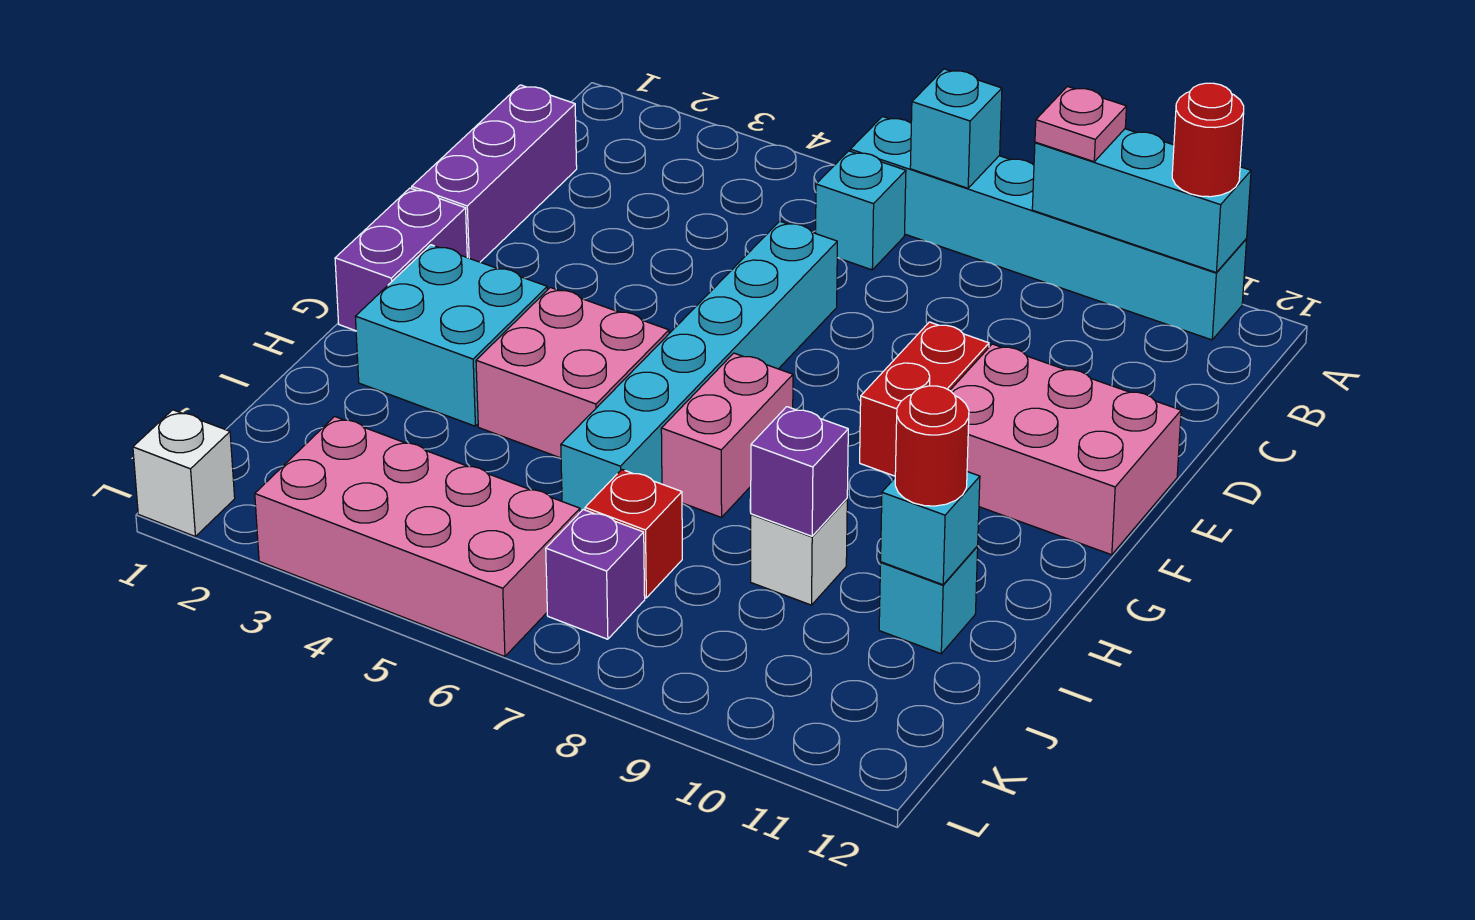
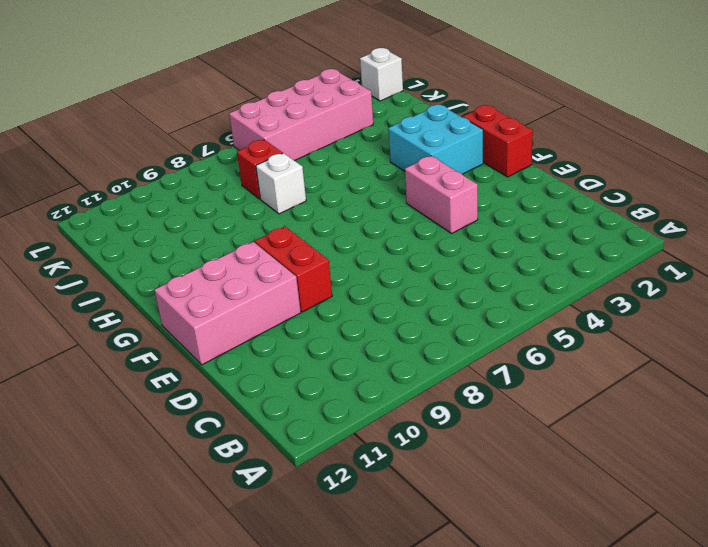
pink 1x2 brick [405,156,478,233] -> pink 1x2 brick moved to [661,353,793,517]
red 1x2 brick [463,105,533,177] -> purple 1x2 brick [335,188,467,331]
white 1x1 brick [256,153,306,214] -> white 1x1 brick moved to [751,499,847,605]
none -> cyan 1x6 brick [850,117,1247,340]
none -> cyan 1x1 brick [816,151,906,270]
none -> purple 1x3 brick [412,85,577,262]

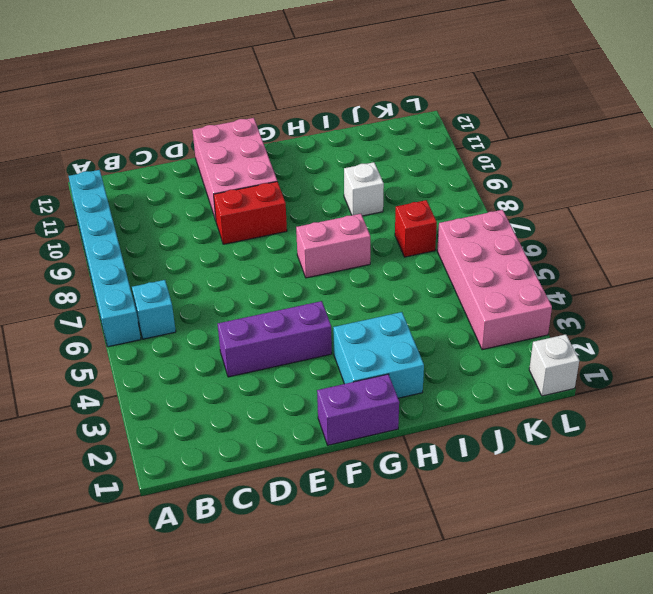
purple 1x3 brick [218,301,332,377] -> purple 1x3 brick moved to [412,85,577,262]
none -> cyan 1x6 brick [561,221,837,512]
none -> pink 2x2 brick [476,287,669,458]
none -> cyan 1x1 brick [879,547,978,654]

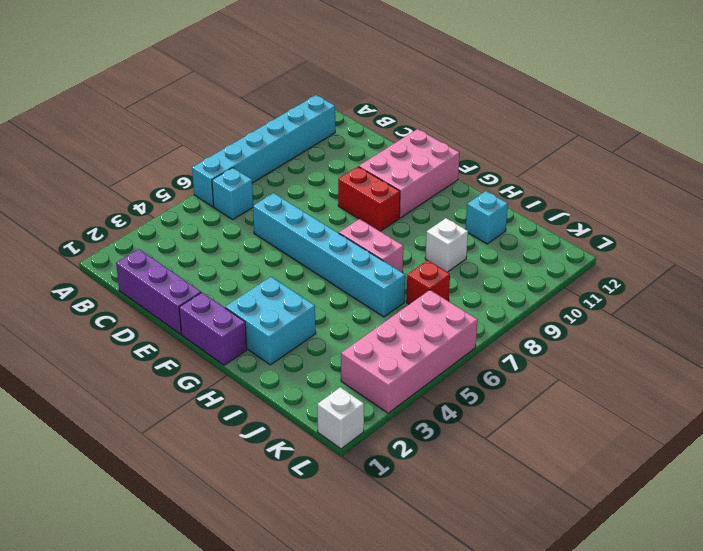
none -> pink 2x2 brick [476,287,669,458]
none -> purple 1x1 brick [546,510,645,639]
none -> cyan 1x1 brick [910,69,1002,188]

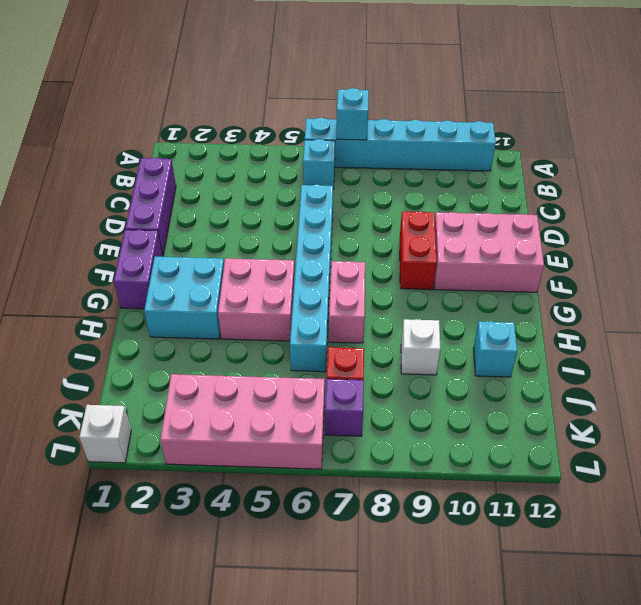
none -> cyan 1x3 brick [1032,129,1251,272]
none -> purple 1x1 brick [751,407,848,536]
none -> cyan 1x1 brick [881,472,980,585]

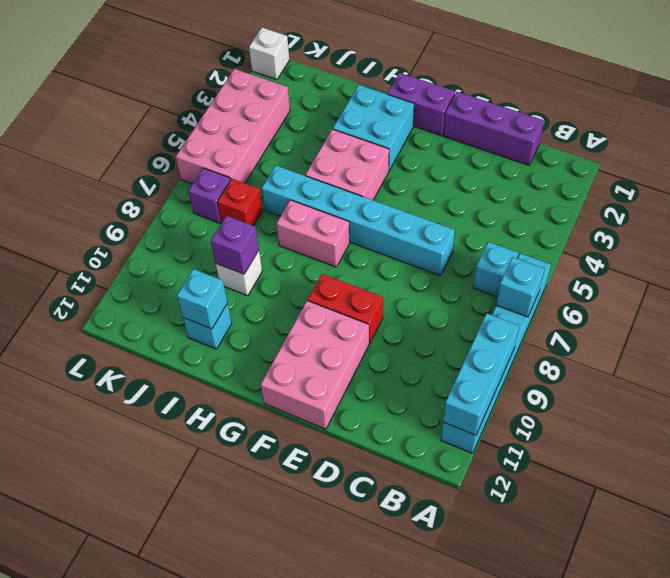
none -> pink 1x1 plate [1035,87,1126,162]
none -> red 1x1 round brick [1172,83,1244,197]
none -> red 1x1 round brick [895,386,969,506]

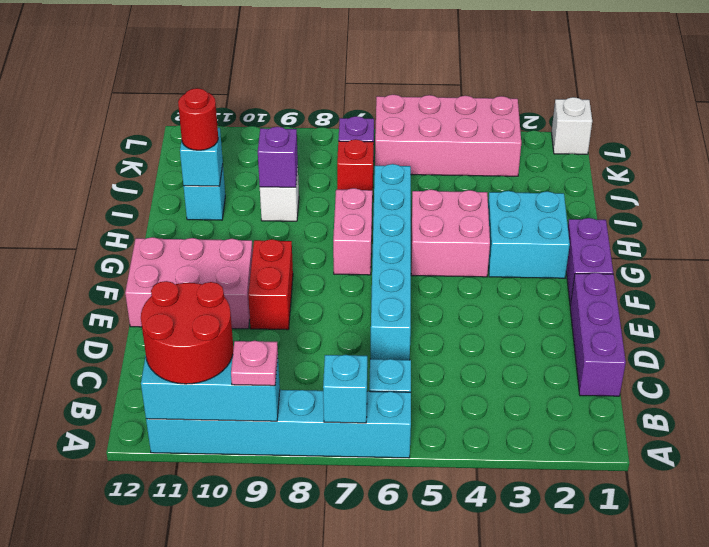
red 2x2 round brick [141,281,233,384] -> red 1x1 round brick [1172,83,1244,197]

